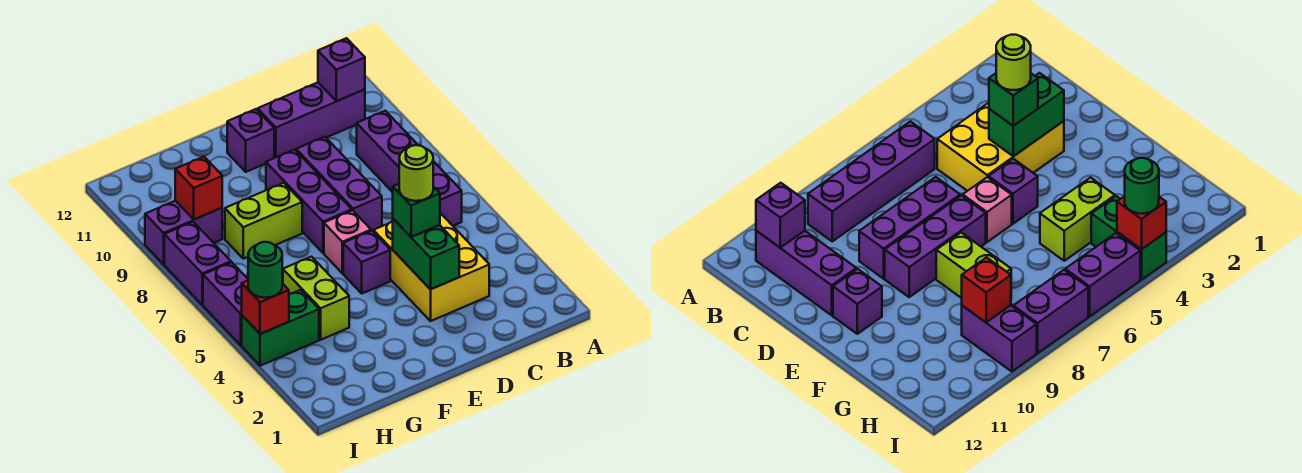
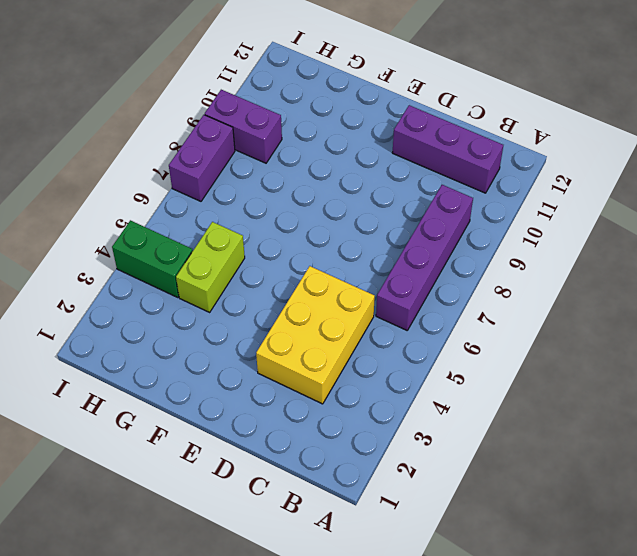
none -> purple 1x3 brick [296,137,382,231]
none -> purple 1x1 brick [343,231,390,293]
none -> pink 1x1 brick [324,210,371,273]

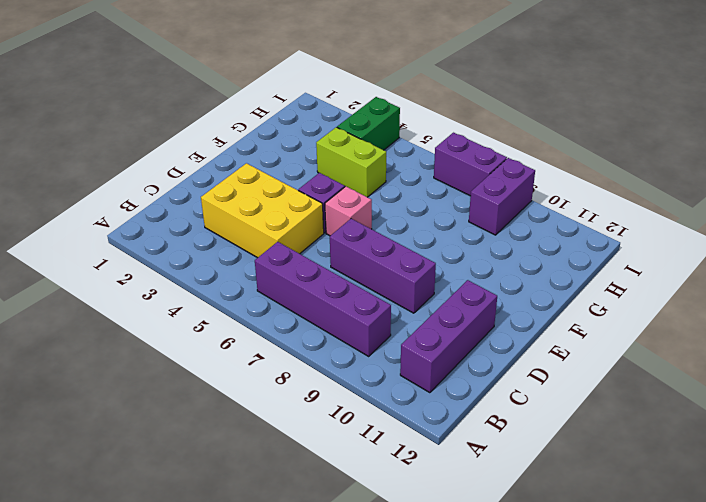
none -> purple 1x3 brick [266,150,352,253]
none -> purple 1x1 brick [227,109,274,172]
none -> lime 1x2 brick [225,183,302,259]

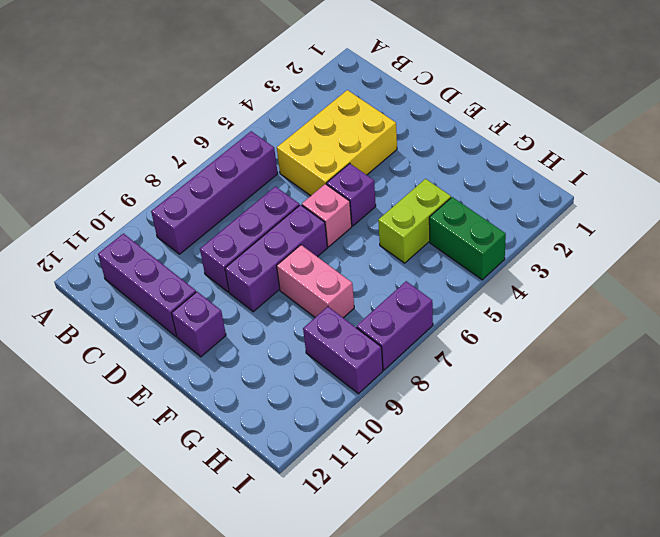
pink 1x2 brick [277,245,354,318] -> lime 1x2 brick [225,183,302,259]
none -> purple 1x2 brick [203,262,248,345]
none -> purple 1x1 brick [318,38,365,101]
none -> green 1x2 brick [393,219,459,289]

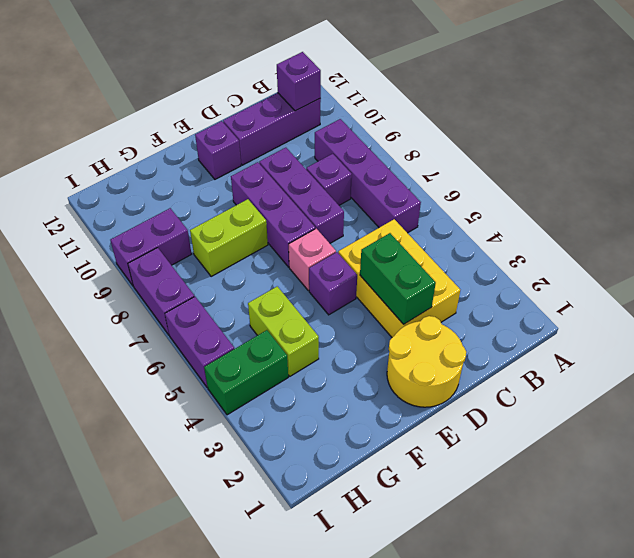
purple 1x1 brick [306,154,352,205] -> none
yellow 2x2 round brick [387,316,466,407] -> none
none -> red 1x1 brick [175,157,222,220]
none -> red 1x1 brick [242,281,289,334]
none -> green 1x1 brick [393,184,440,237]

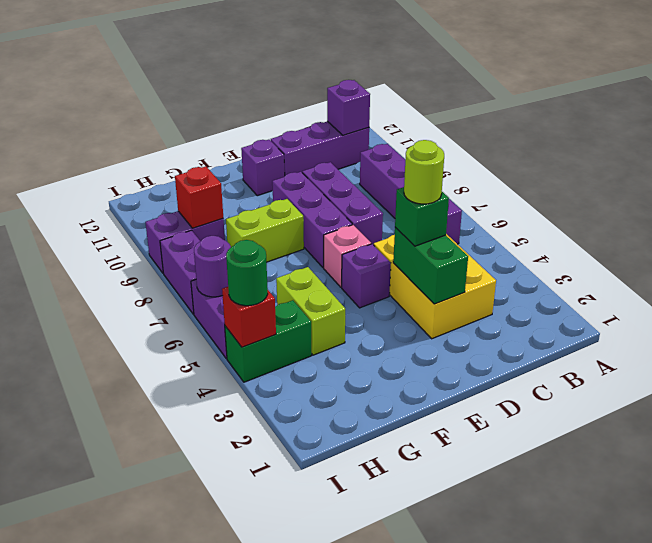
purple 1x1 round brick [194,236,231,297] -> none

